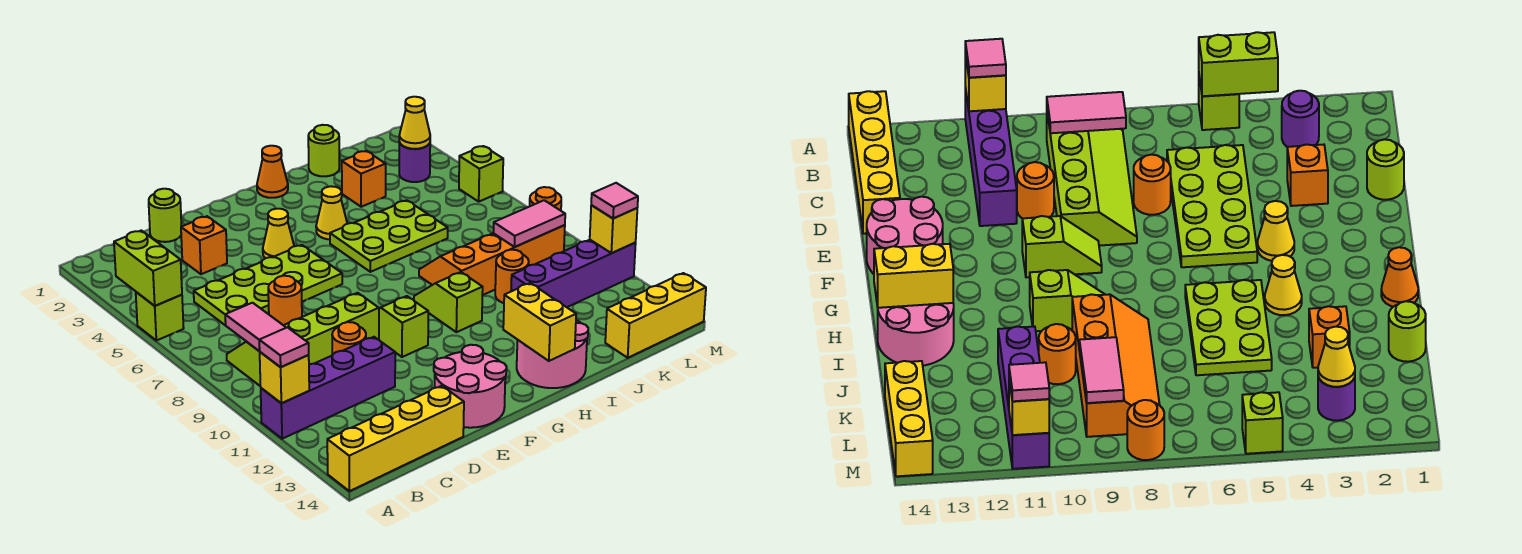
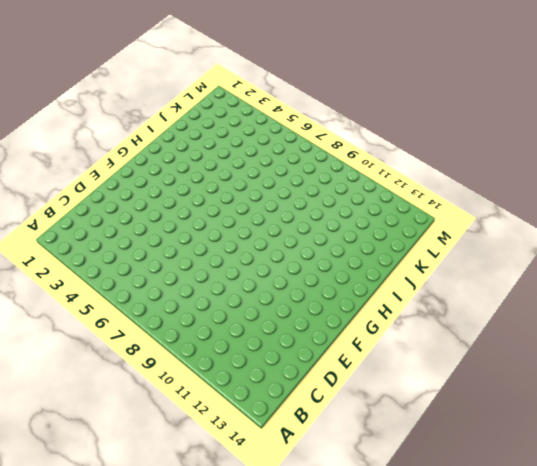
none -> lime 1x1 brick [136,292,184,341]
none -> purple 1x4 brick [261,337,395,439]
none -> yellow 1x4 brick [327,386,464,491]
none -> purple 1x1 round brick [1282,91,1319,147]

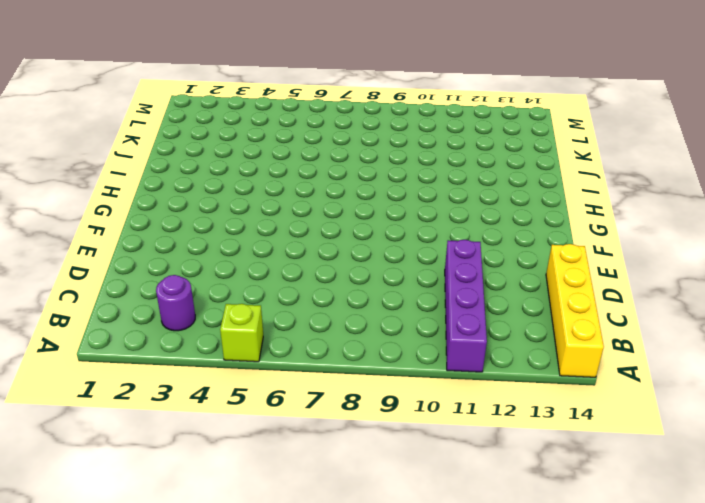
none -> lime 2x4 slope [227,293,379,386]
none -> lime 2x4 plate [194,245,342,326]
none -> lime 1x1 round brick [149,189,182,242]
none -> orange 1x1 brick [181,216,227,274]

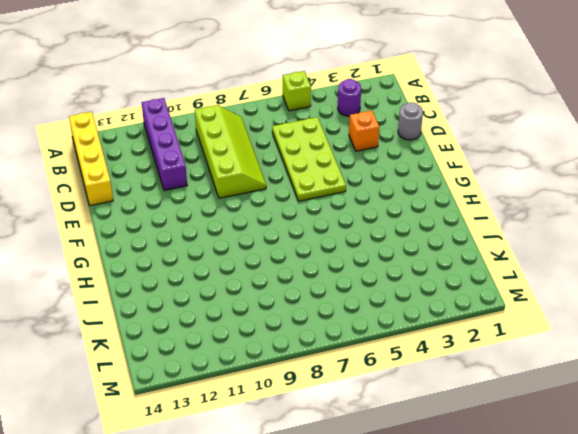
grey 1x1 round brick [398,103,423,140] -> lime 1x1 round brick [149,189,182,242]
none -> orange 1x1 round brick [268,276,302,325]
none -> orange 1x1 round brick [332,322,366,355]
none -> pink 2x2 round brick [434,345,507,428]
none -> yellow 1x1 cone [263,209,294,258]

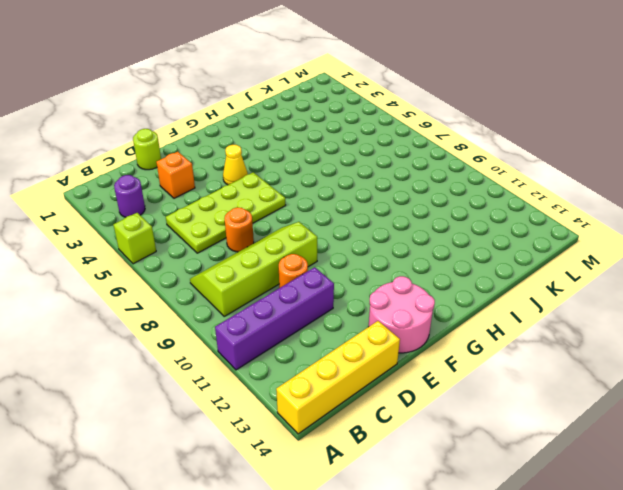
none -> lime 1x2 slope [379,296,428,357]
none -> orange 1x1 cone [257,146,288,198]
none -> yellow 1x1 cone [316,186,347,239]
none -> lime 2x3 plate [330,200,448,272]

